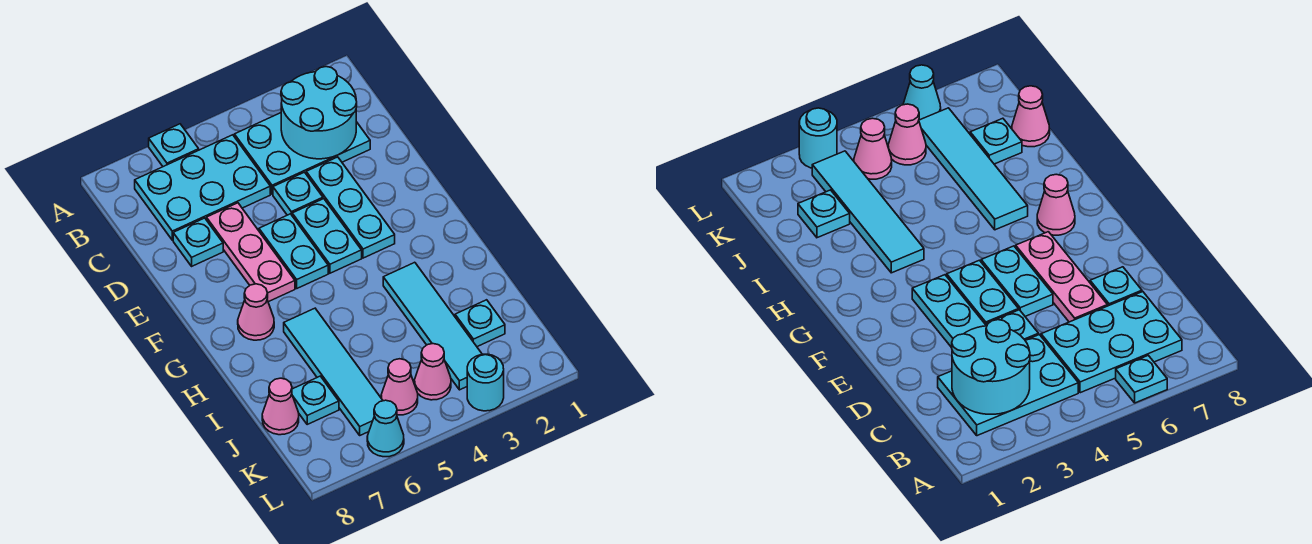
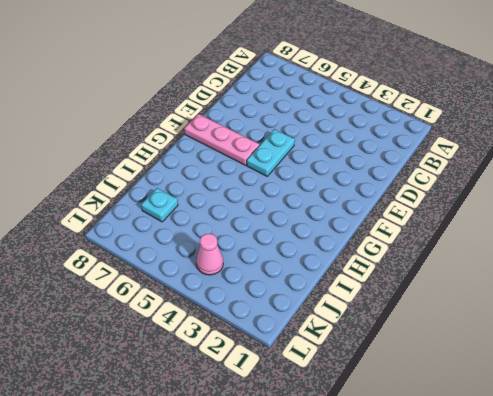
pink 1x3 plate [184,114,259,166] -> pink 1x3 plate turned to [206,203,295,302]
none -> cyan 1x1 plate [149,124,199,167]
none -> cyan 2x3 plate [234,113,370,194]
none -> cyan 2x3 plate [135,135,270,240]

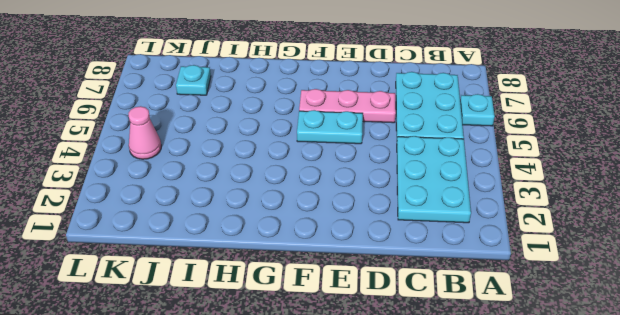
none -> cyan 1x3 plate [306,157,395,258]
none -> cyan 1x1 plate [273,172,323,215]
none -> cyan 1x1 plate [173,218,223,266]

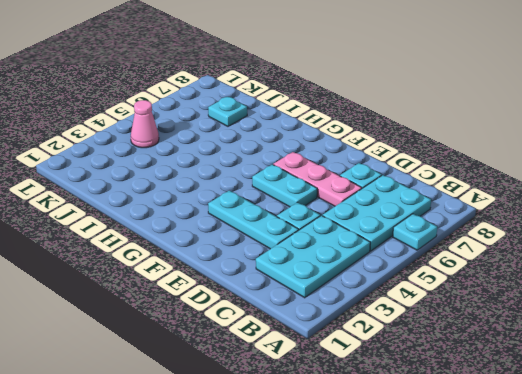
none -> cyan 1x2 plate [292,199,362,273]
none -> pink 1x1 cone [238,284,274,340]
none -> cyan 1x4 tile [383,262,482,390]

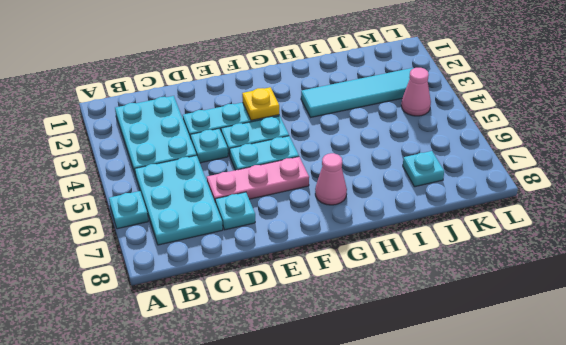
yellow 1x1 plate [242,87,279,121] -> none
none -> cyan 1x4 tile [284,308,383,435]
none -> cyan 1x1 plate [455,300,505,347]
none -> pink 1x1 cone [262,378,299,435]

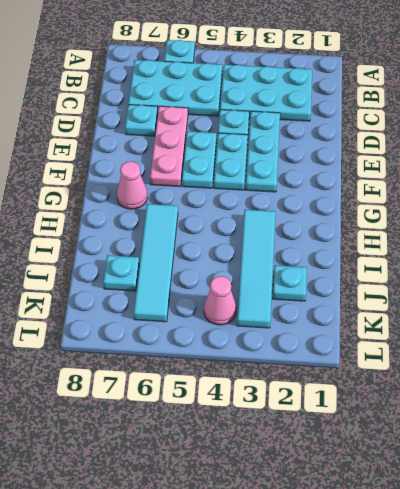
none -> pink 1x1 cone [262,378,299,435]
none -> pink 1x1 cone [381,359,418,415]
none -> cyan 1x1 round brick [467,354,504,411]

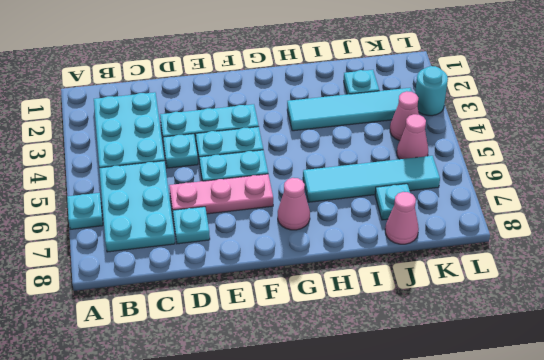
none -> cyan 1x1 cone [367,400,404,457]
none -> cyan 2x2 round brick [281,67,357,159]

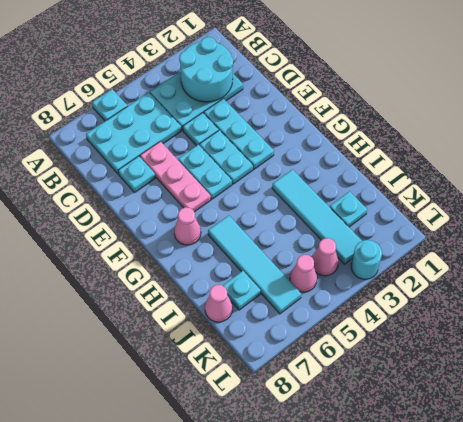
none -> cyan 1x1 cone [367,400,404,457]

